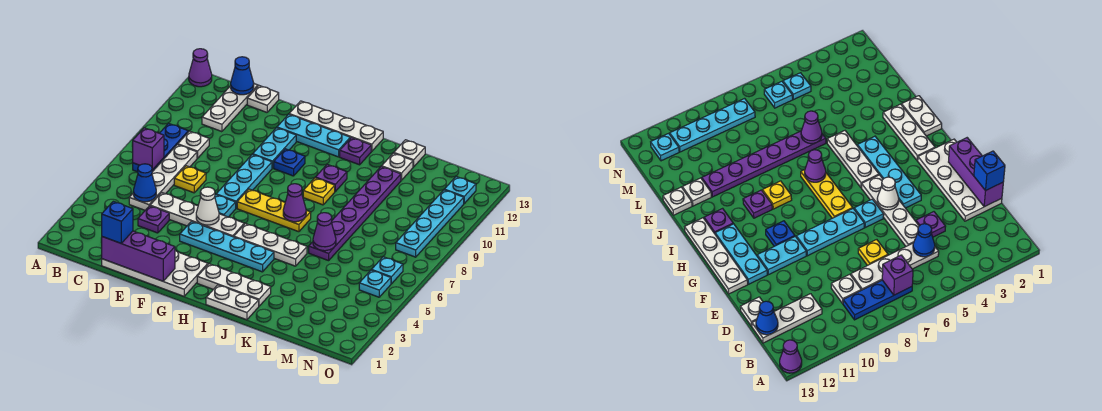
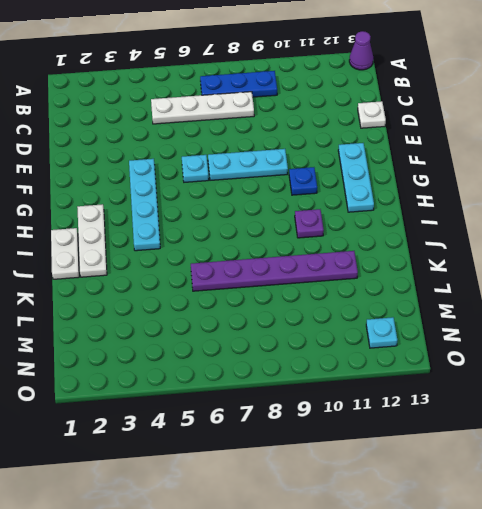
none -> white 1x1 plate [178,131,209,158]
none -> white 1x3 plate [202,84,258,132]
none -> white 2x4 plate [102,251,208,296]
none -> purple 1x1 plate [138,206,169,233]

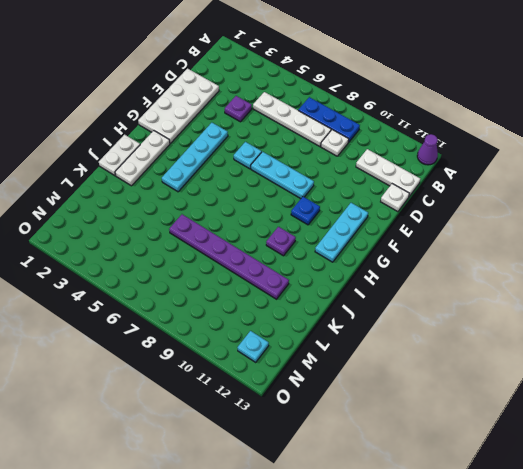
none -> white 1x4 plate [150,193,244,237]
none -> yellow 1x1 plate [174,166,206,193]
none -> cyan 1x2 plate [253,128,296,168]
none -> white 1x4 plate [289,101,383,151]

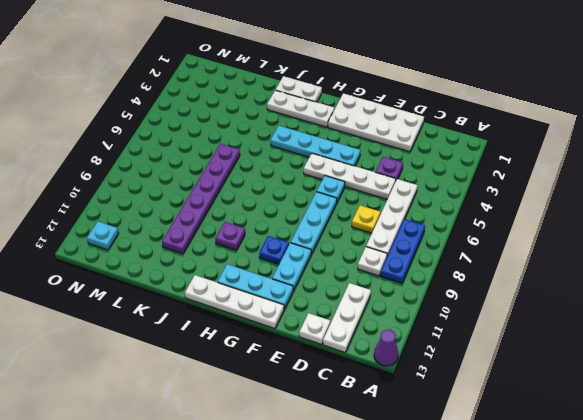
none -> yellow 1x3 plate [237,189,311,232]
none -> white 1x3 plate [234,224,307,266]
none -> yellow 1x1 plate [303,178,335,205]
none -> purple 1x1 plate [340,138,371,165]

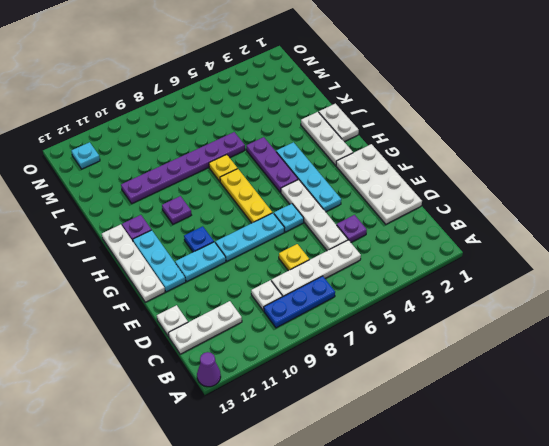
purple 1x3 plate [246,137,298,193] -> white 1x3 plate [234,224,307,266]
yellow 1x1 plate [209,155,238,181] -> yellow 1x1 plate moved to [303,178,335,205]
none -> white 1x1 plate [382,153,413,180]
none -> white 1x1 plate [394,140,425,167]
none -> cyan 1x1 plate [359,270,391,297]
none -> cyan 1x1 plate [372,257,403,284]

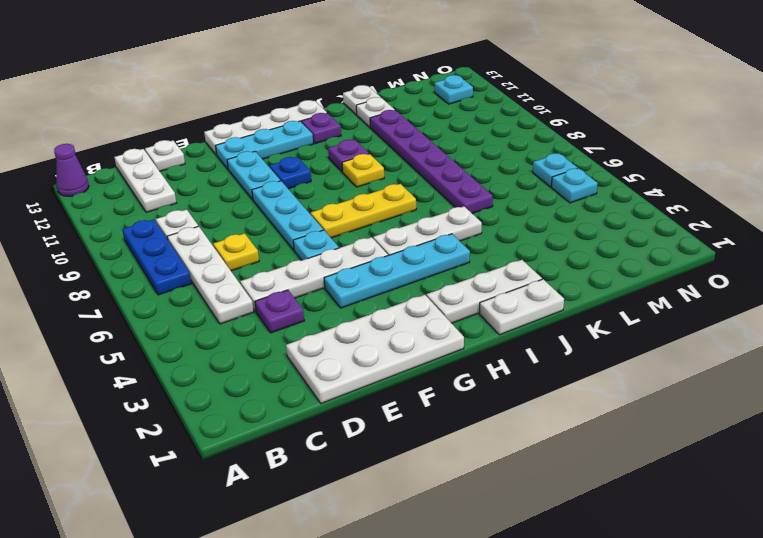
none -> cyan 1x4 plate [396,190,464,257]
none -> purple 1x1 brick [133,128,164,170]
none -> blue 1x1 cone [133,164,156,202]
none -> blue 1x1 cone [231,57,254,95]

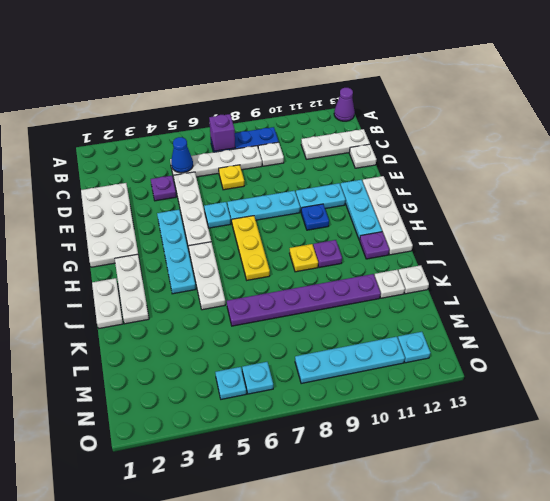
none -> blue 1x1 cone [231,57,254,95]
none -> purple 1x3 brick [102,231,175,281]
none -> white 1x1 cone [196,187,219,225]
none -> purple 1x1 cone [283,184,306,222]

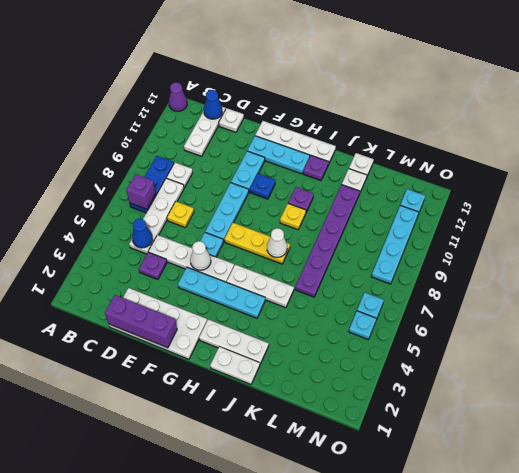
white 1x1 cone [267,228,287,257] -> purple 1x1 cone [283,184,306,222]
none -> purple 1x1 cone [313,213,336,251]
none -> blue 1x1 brick [102,201,133,243]

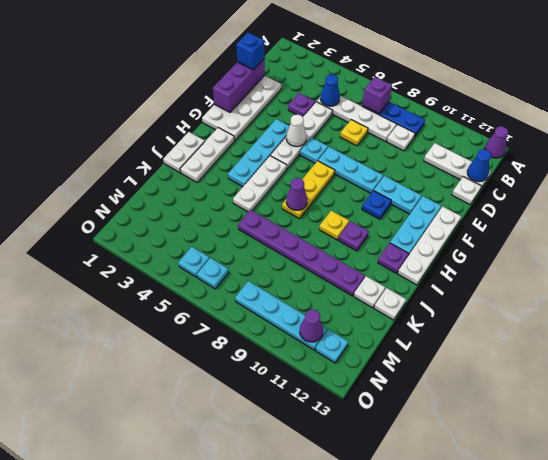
purple 1x1 cone [300,309,323,342] -> purple 1x1 cone moved to [313,213,336,251]

